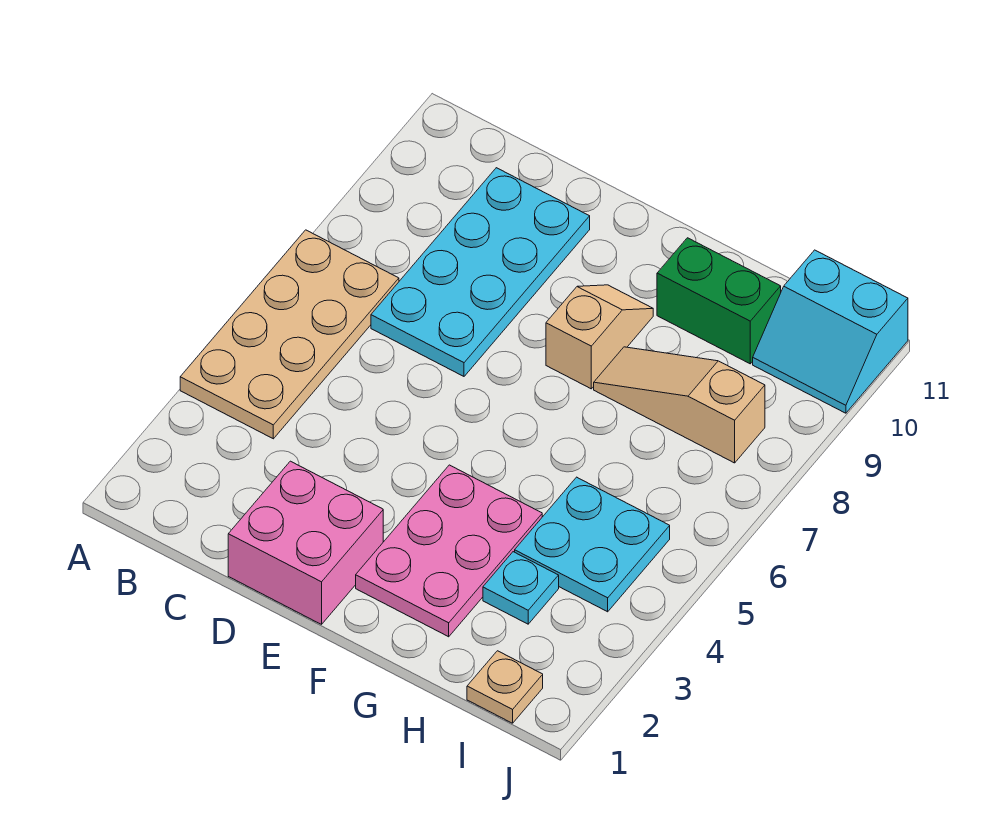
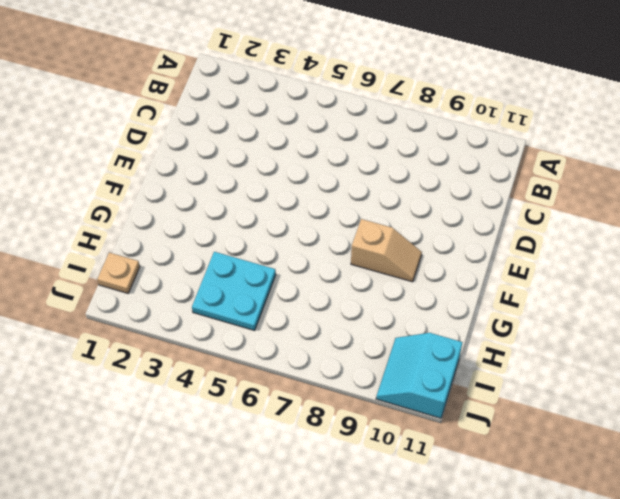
none -> tan 2x4 plate [180,230,399,439]
none -> cyan 2x4 plate [371,168,590,376]

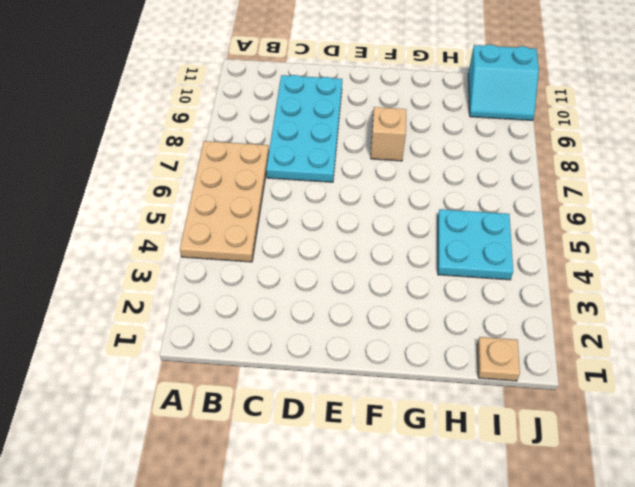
none -> pink 2x2 brick [228,461,383,624]
none -> pink 2x3 plate [356,465,542,637]

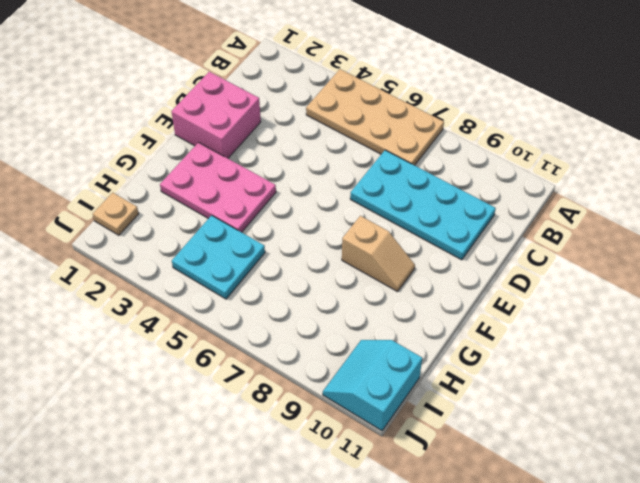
none -> tan 1x3 slope [594,347,765,463]
none -> green 1x2 brick [657,238,781,364]

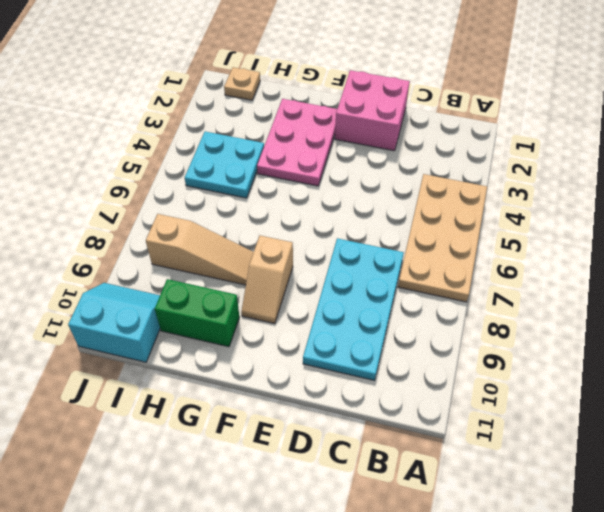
none -> cyan 1x1 plate [483,552,559,624]

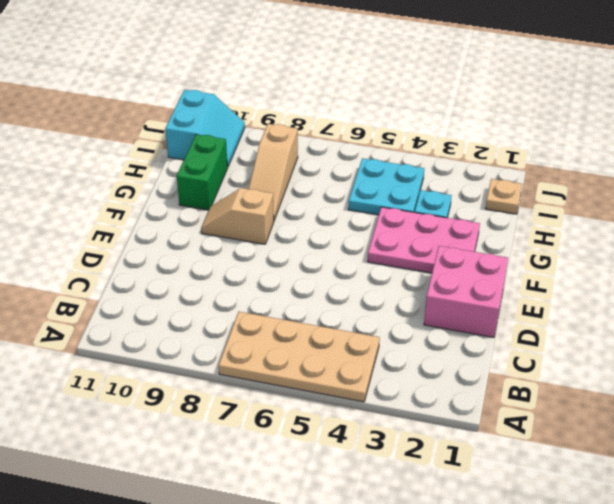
none -> cyan 2x4 plate [371,168,590,376]

